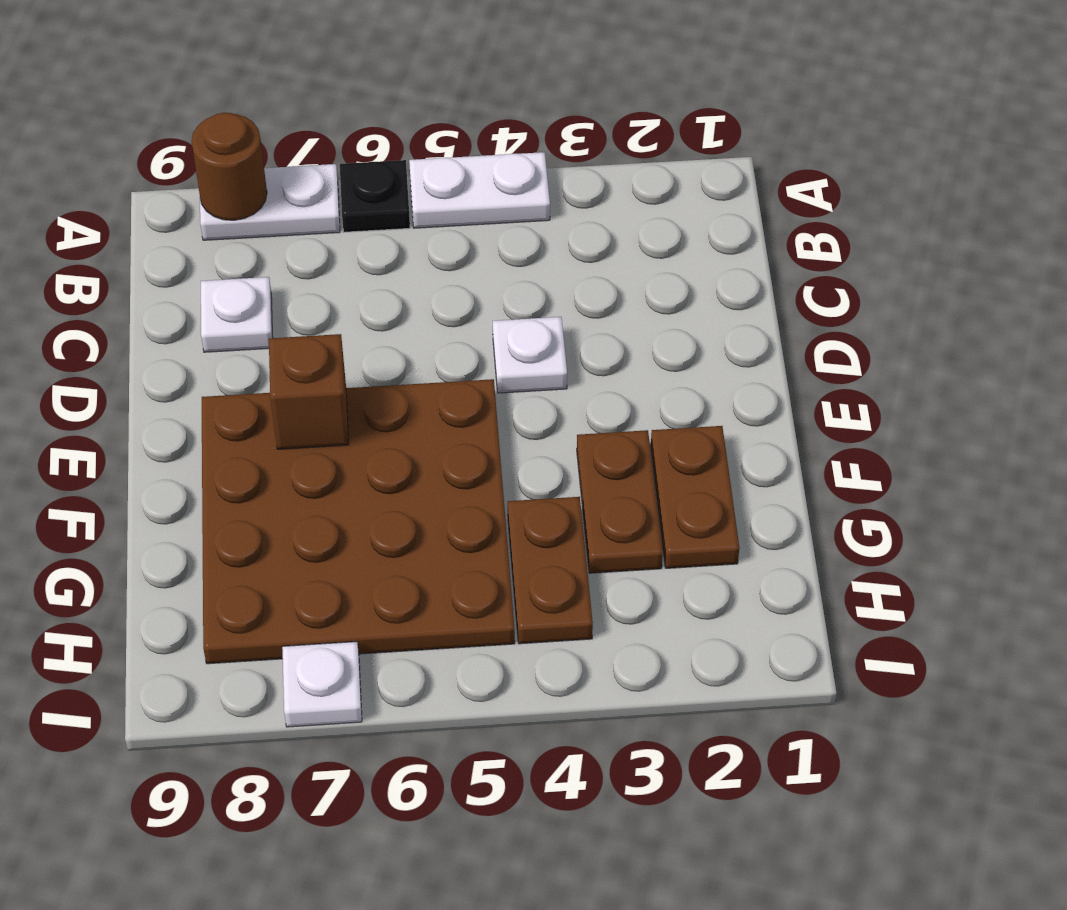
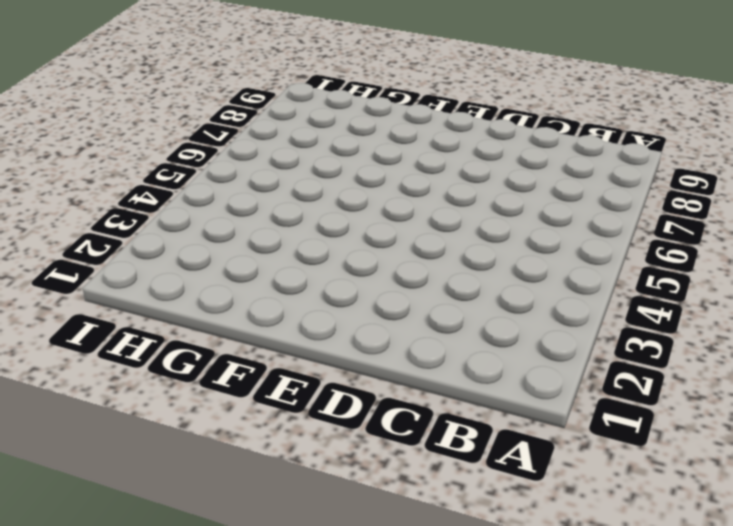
none -> white 1x2 plate [409,152,550,228]
none -> black 1x1 plate [340,160,410,232]
none -> white 1x2 plate [200,164,340,240]

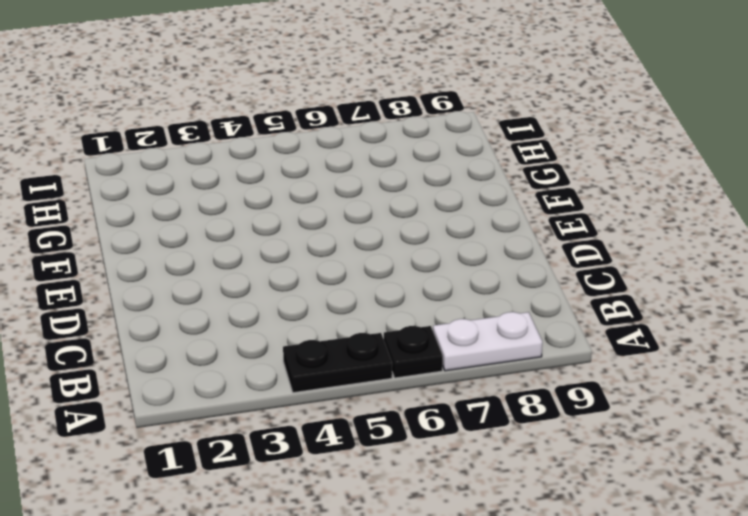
black 1x2 plate [283,333,392,393] -> white 1x2 plate [409,152,550,228]
none -> white 1x1 plate [201,277,273,352]
none -> white 1x1 plate [493,317,567,393]
none -> brown 4x4 plate [202,379,515,664]

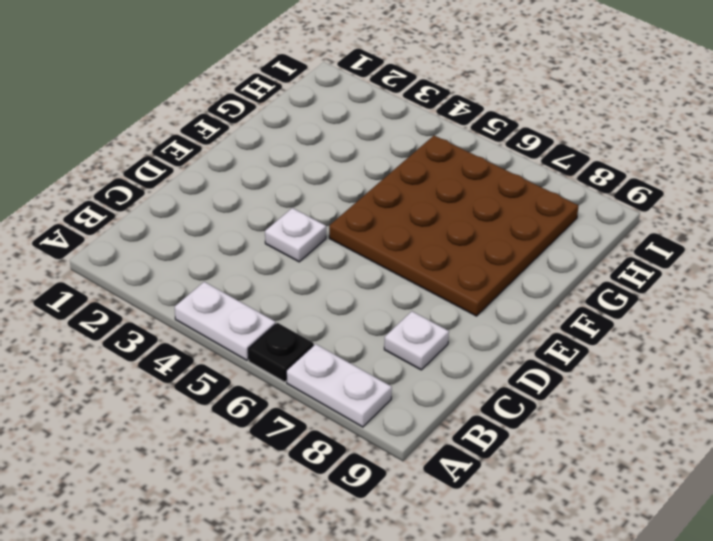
none -> brown 1x2 plate [651,426,739,568]
none -> brown 1x2 plate [577,430,663,573]
none -> brown 1x2 plate [508,497,593,644]

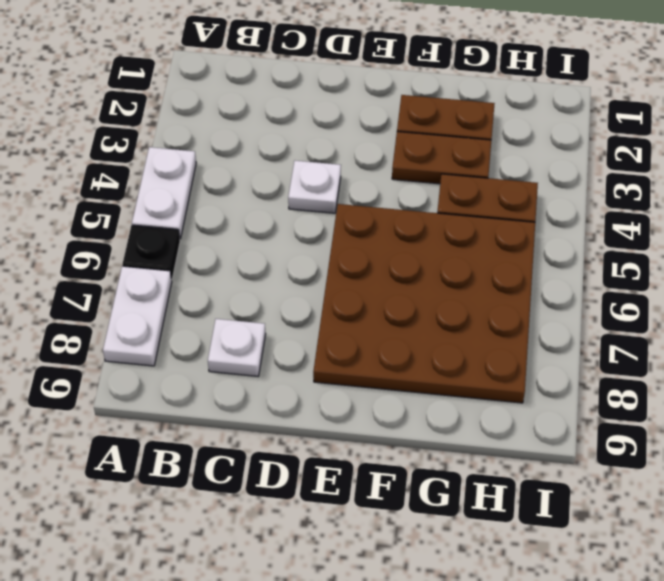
none -> white 1x1 plate [282,642,362,727]
none -> brown 1x1 round brick [192,113,267,220]
none -> brown 1x1 brick [269,334,349,449]

